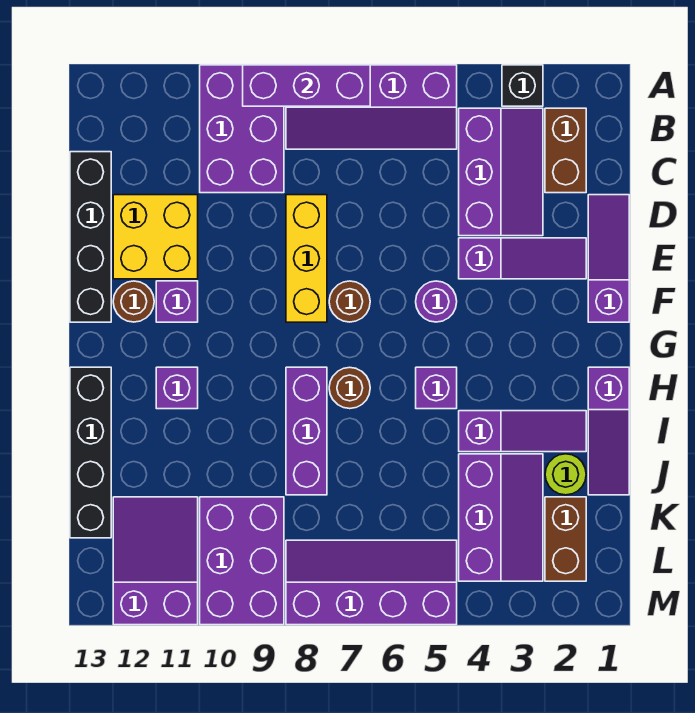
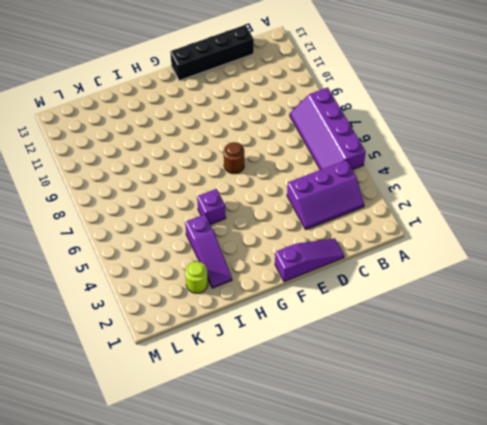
none -> black 1x1 brick [502,65,543,106]
none -> purple 2x3 brick [200,65,284,193]
none -> brown 1x2 brick [545,108,586,193]

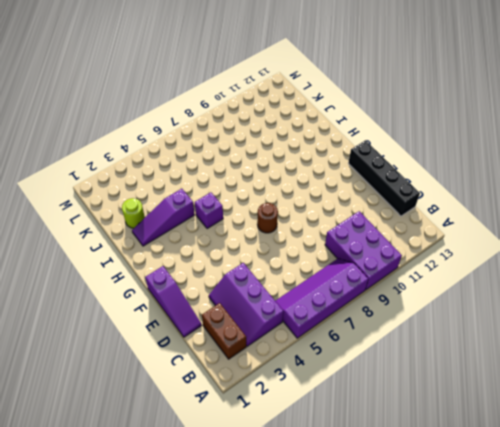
none -> black 1x1 brick [502,65,543,106]
none -> yellow 1x3 brick [286,195,327,322]
none -> yellow 2x2 brick [113,195,198,279]

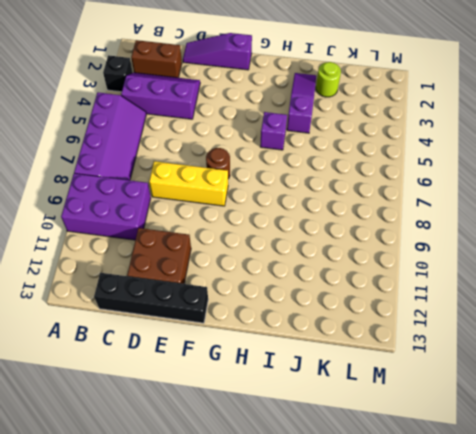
brown 2x2 brick [127,228,191,284] -> yellow 2x2 brick [113,195,198,279]
none -> purple 1x3 slope [459,238,586,279]
none -> purple 1x1 round brick [416,281,457,322]
none -> purple 1x1 brick [156,281,198,322]

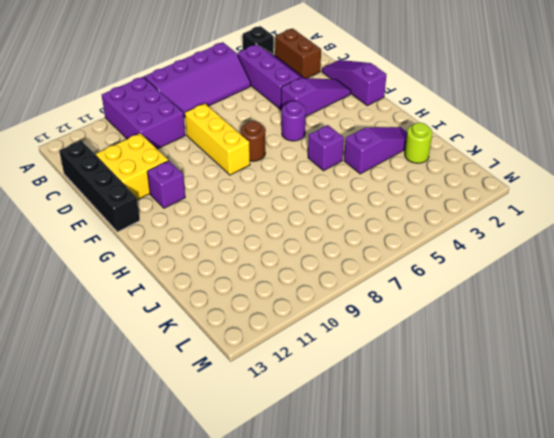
none -> brown 1x1 round brick [113,281,154,322]
none -> purple 1x3 slope [588,367,629,495]
none -> brown 1x1 round brick [329,367,370,409]

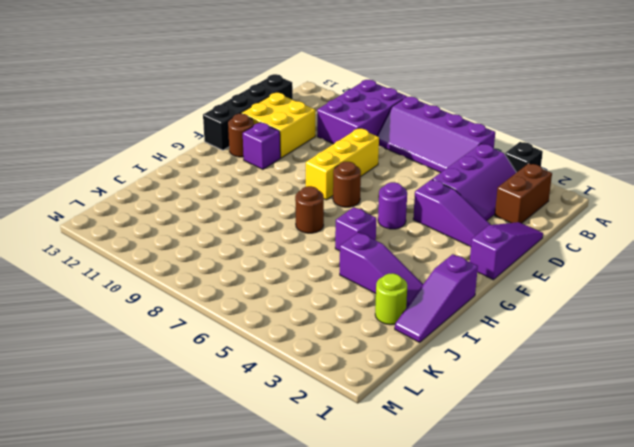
none -> purple 1x3 brick [286,367,327,495]
none -> purple 1x1 brick [156,367,198,409]
none -> black 1x4 brick [70,367,111,538]

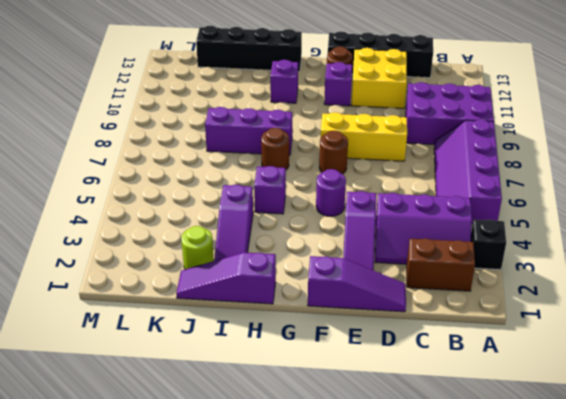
none -> purple 2x3 slope [459,454,543,581]
none -> brown 1x2 brick [545,497,586,581]
none -> purple 2x3 brick [200,497,284,625]

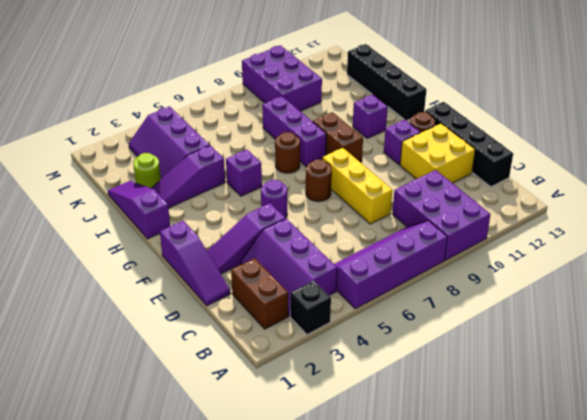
brown 1x2 brick [313,112,363,162] -> brown 1x2 brick moved to [545,497,586,581]
none -> purple 2x3 slope [113,497,198,625]
none -> purple 2x4 slope [286,540,457,625]
none -> purple 1x3 brick [243,65,370,106]

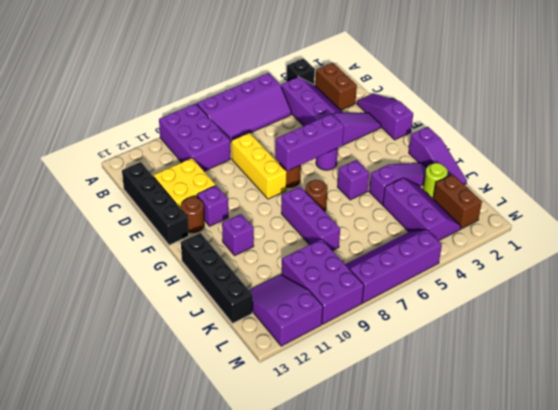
purple 1x3 brick [275,114,344,171] -> purple 1x3 brick moved to [243,65,370,106]

